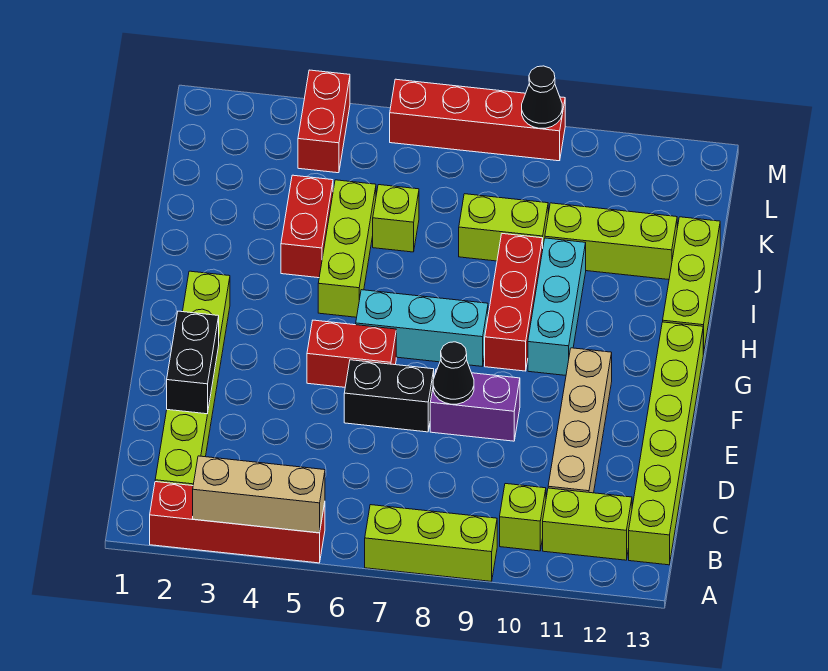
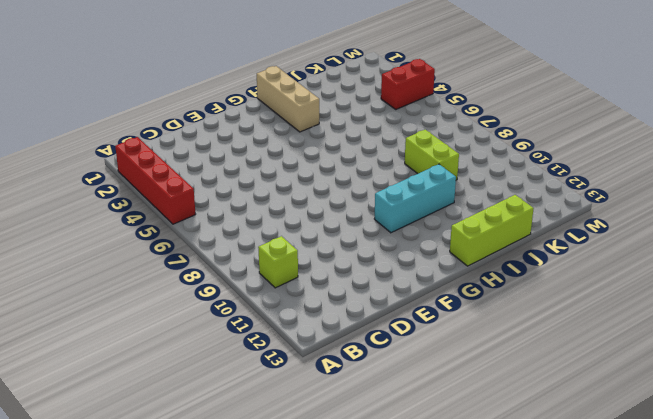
tan 1x3 brick [257,66,319,132] -> tan 1x3 brick moved to [193,456,325,533]
none -> lime 1x3 brick [365,505,497,581]
none -> lime 1x6 brick [155,271,230,486]
none -> lime 1x2 brick [543,488,632,560]

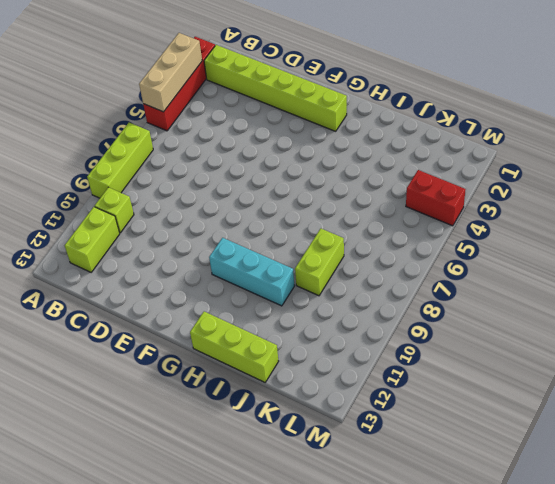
none -> lime 1x6 brick [629,322,703,565]
none -> tan 1x4 brick [548,348,612,493]
none -> black 1x2 brick [344,360,434,432]

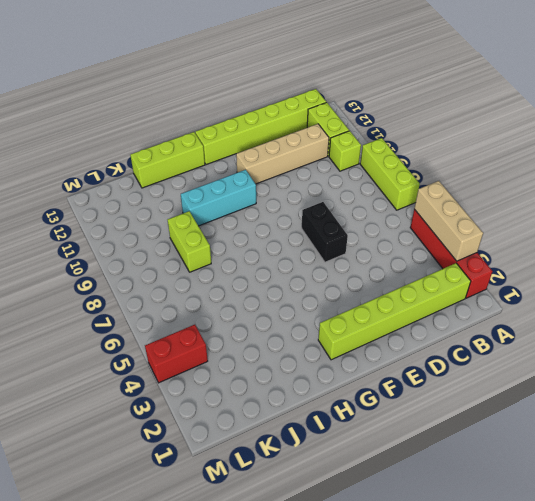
none -> purple 1x2 brick [430,369,520,441]
none -> red 1x2 brick [307,320,396,387]
none -> cyan 1x3 brick [356,290,488,366]

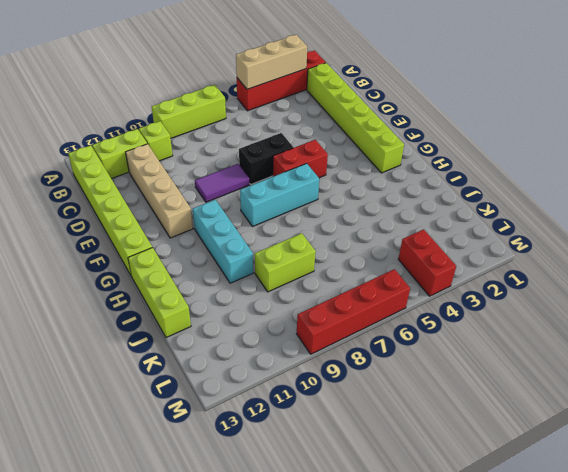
purple 1x2 tile [195,164,250,202] -> purple 1x2 brick [430,369,520,441]
none -> red 1x3 brick [485,234,543,371]
none -> lime 1x3 brick [318,180,376,317]
none -> red 1x2 brick [281,175,333,278]

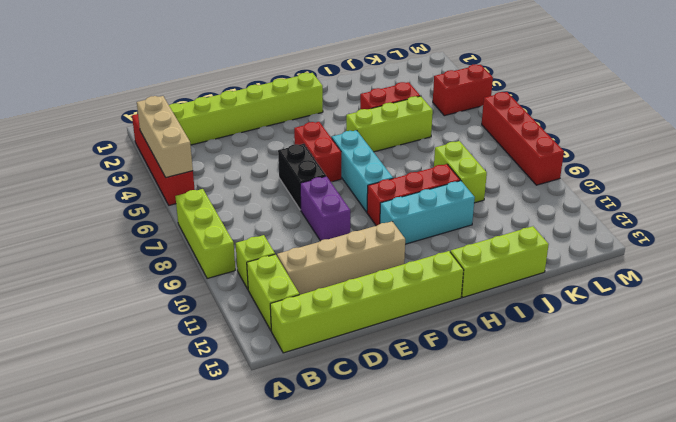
none -> lime 1x1 brick [373,185,419,252]
none -> lime 1x3 brick [545,203,677,280]
none -> black 1x2 brick [167,311,219,414]

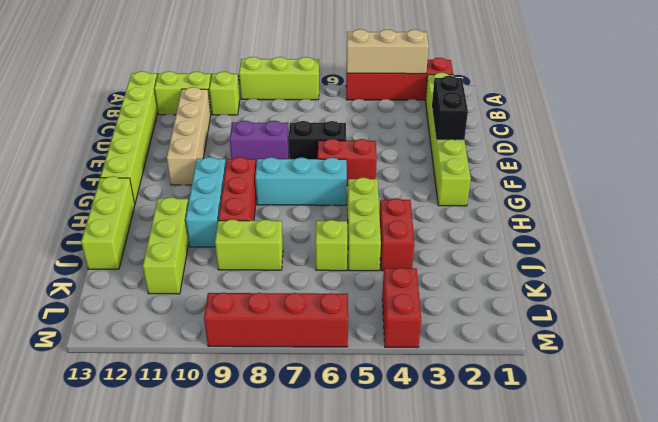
lime 1x3 brick [143,197,189,294] -> lime 1x3 brick turned to [545,203,677,280]
none -> black 1x1 cone [433,342,474,404]
none -> black 1x1 cone [522,66,562,128]

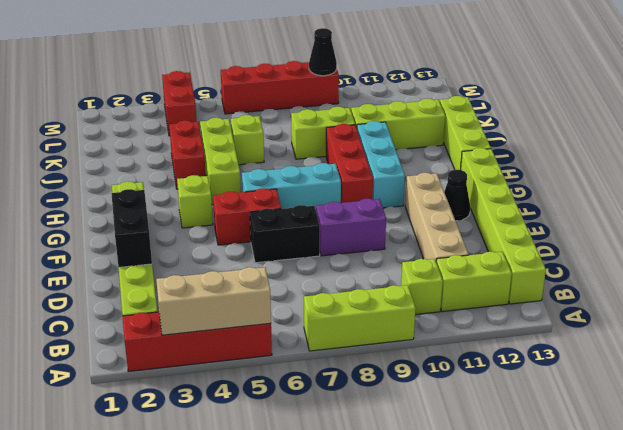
black 1x1 cone [444,170,470,221] -> black 1x1 cone moved to [433,342,474,404]
lime 1x1 brick [177,175,213,228] -> none

